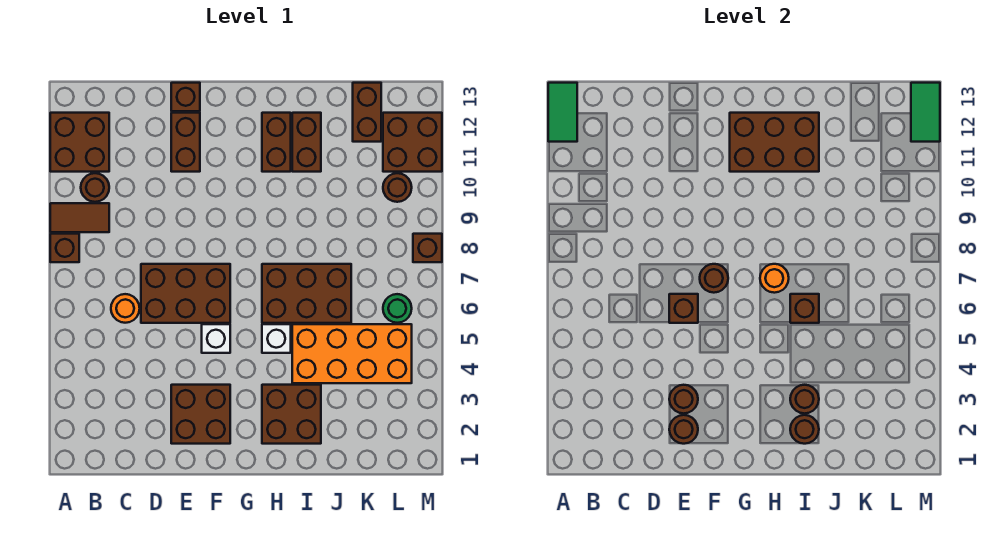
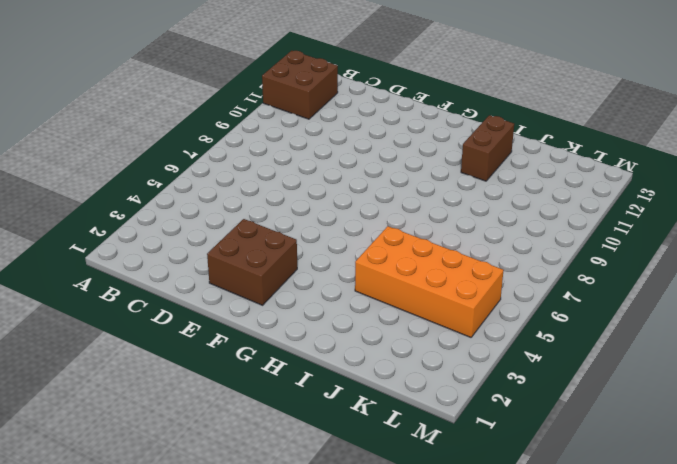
none -> brown 1x1 brick [50,234,79,262]
none -> brown 1x2 tile [50,203,109,232]
none -> brown 1x1 round brick [81,173,109,202]
none -> orange 1x1 round brick [111,294,140,323]

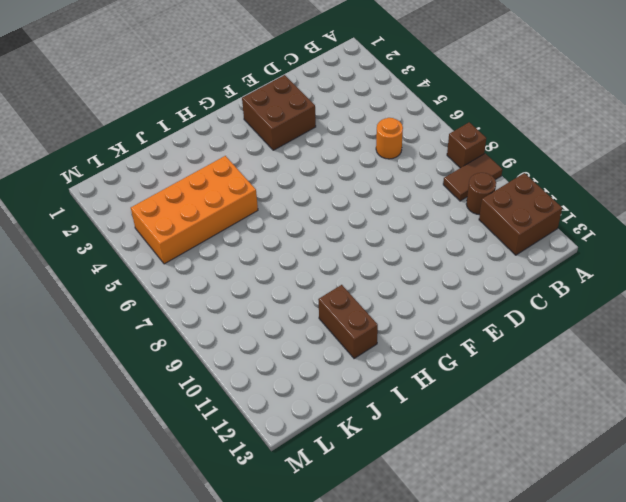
none -> brown 2x3 brick [141,264,230,323]
none -> brown 1x2 brick [171,113,200,172]
none -> brown 1x1 brick [171,83,200,111]
none -> white 1x1 brick [202,324,230,353]

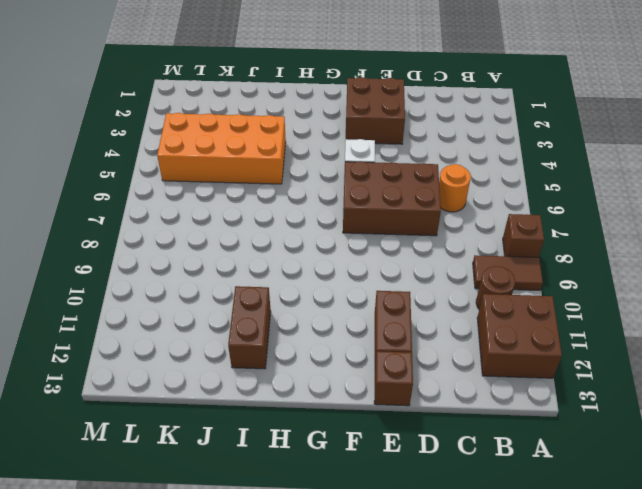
none -> brown 2x2 brick [262,385,321,444]
none -> white 1x1 brick [262,324,291,353]
none -> brown 2x3 brick [262,264,351,323]
none -> brown 1x2 brick [262,113,291,172]

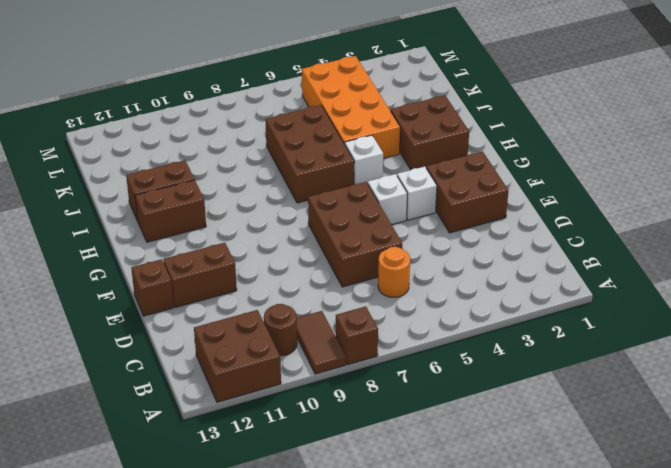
white 1x1 brick [397,167,437,220] -> none
none -> brown 1x2 brick [353,83,381,142]
none -> green 1x1 round brick [383,294,412,323]
none -> brown 1x1 round brick [383,173,412,202]
none -> brown 2x2 brick [383,113,442,172]

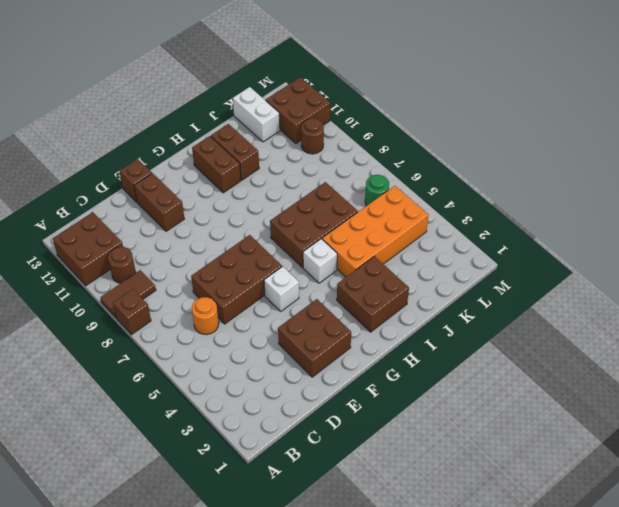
white 1x2 brick [233,87,280,142] -> brown 1x2 brick [353,83,381,142]
none -> brown 1x1 brick [413,234,442,262]
none -> green 1x2 tile [548,83,577,142]
none -> brown 1x1 round brick [669,415,698,444]
none -> brown 1x1 round brick [669,385,698,414]

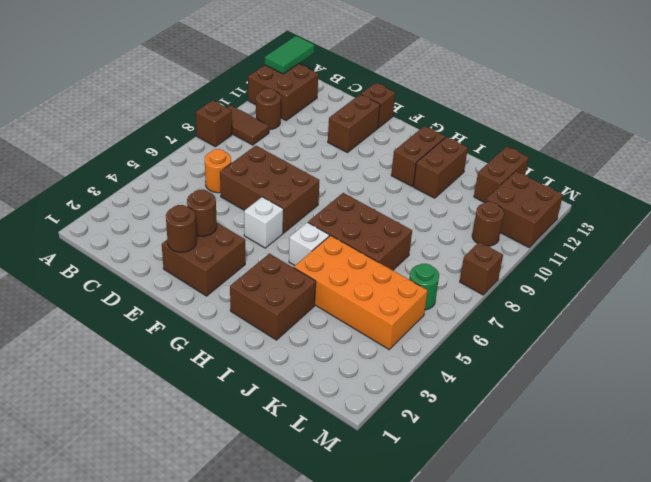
none -> brown 1x1 brick [669,294,698,323]
none -> brown 1x1 round brick [700,264,728,293]
none -> brown 2x3 brick [730,113,819,172]
none -> orange 1x1 round brick [760,264,789,293]

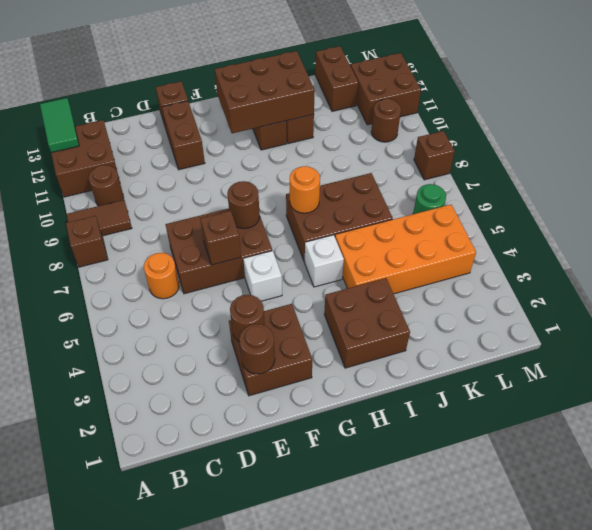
none -> brown 1x1 round brick [790,415,819,444]
none -> brown 1x1 round brick [790,385,819,414]
none -> brown 1x1 brick [790,294,819,323]
none -> green 1x2 tile [911,83,940,142]

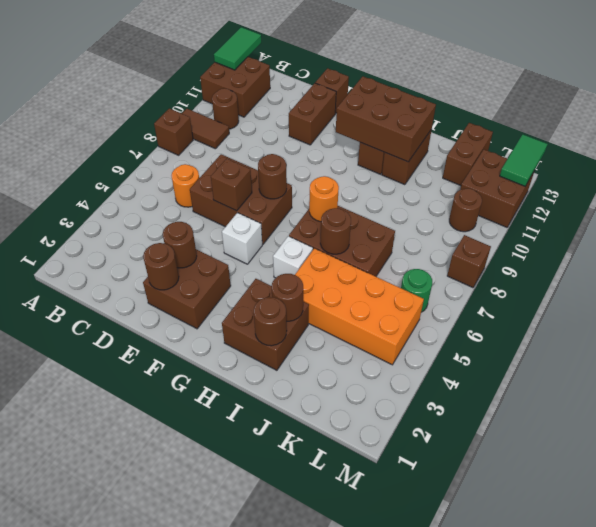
brown 1x1 round brick [320,208,351,254] -> brown 1x1 brick [790,294,819,323]

